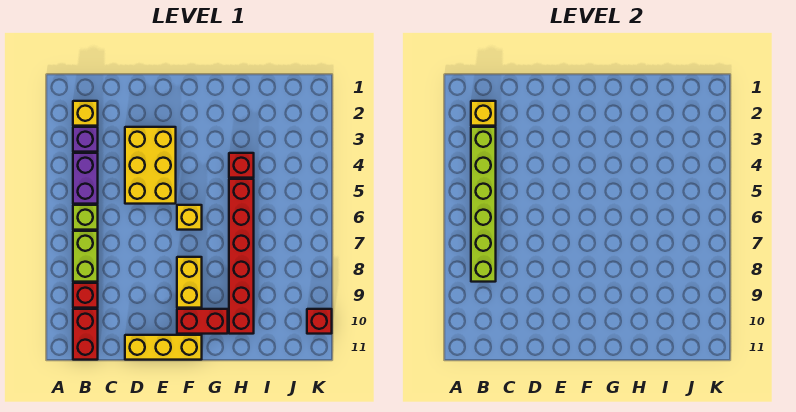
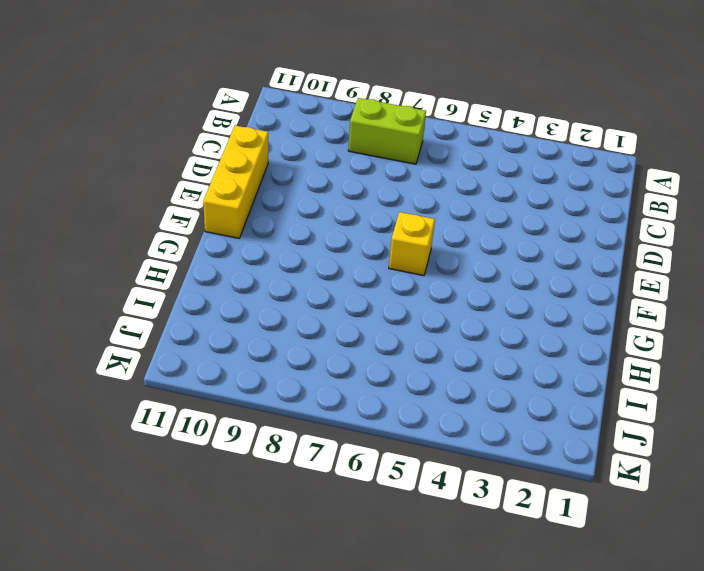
none -> yellow 1x1 brick [73,101,98,126]
none -> purple 1x1 brick [73,127,98,152]
none -> purple 1x2 brick [73,153,98,204]

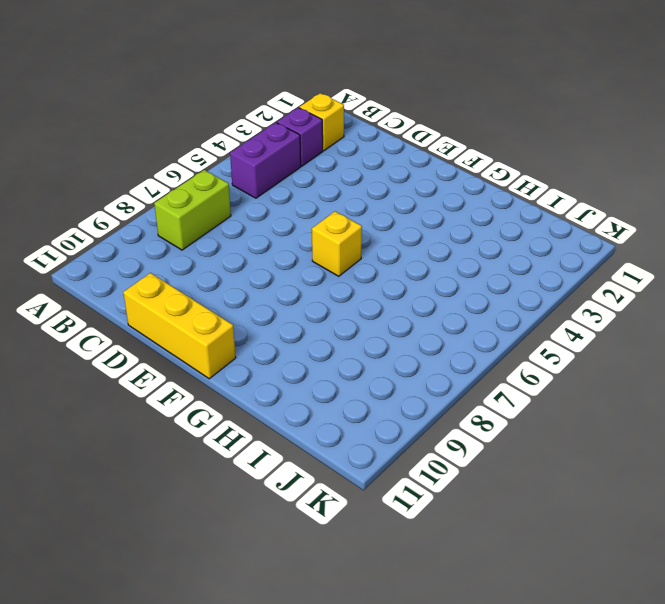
none -> lime 1x1 brick [73,205,98,230]
none -> red 1x1 brick [73,283,98,308]
none -> red 1x2 brick [73,309,98,360]

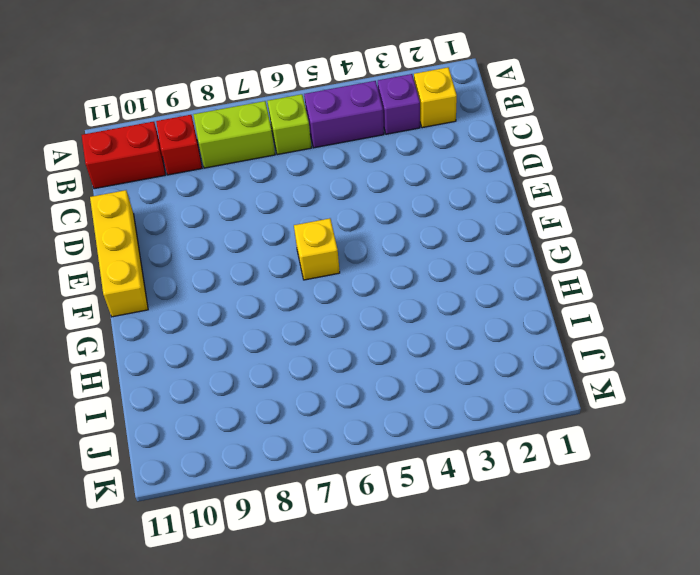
none -> yellow 2x3 brick [125,127,176,204]
none -> yellow 1x2 brick [177,257,202,308]
none -> red 1x2 brick [177,309,228,334]

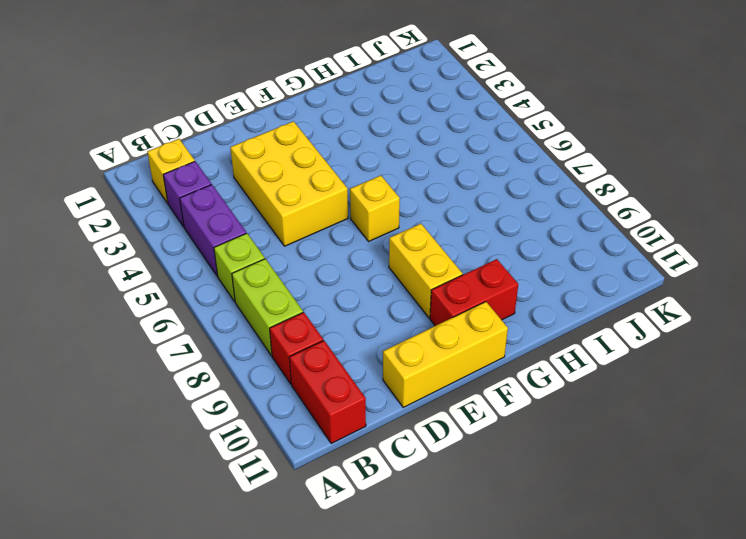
none -> red 1x1 brick [229,153,254,178]
none -> red 1x6 brick [229,179,254,334]
none -> red 1x1 brick [307,309,332,334]

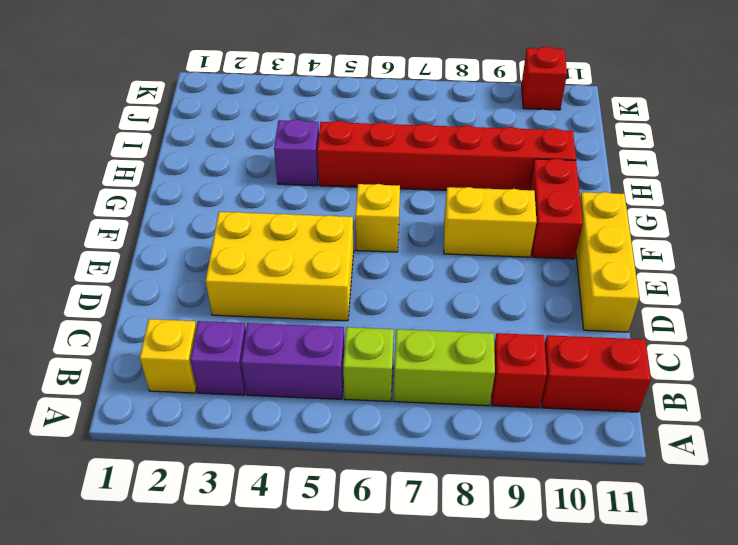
purple 1x1 brick [274,119,319,186] -> red 1x1 brick [229,153,254,178]
none -> yellow 1x1 brick [471,101,496,126]
none -> lime 1x6 brick [471,127,496,282]

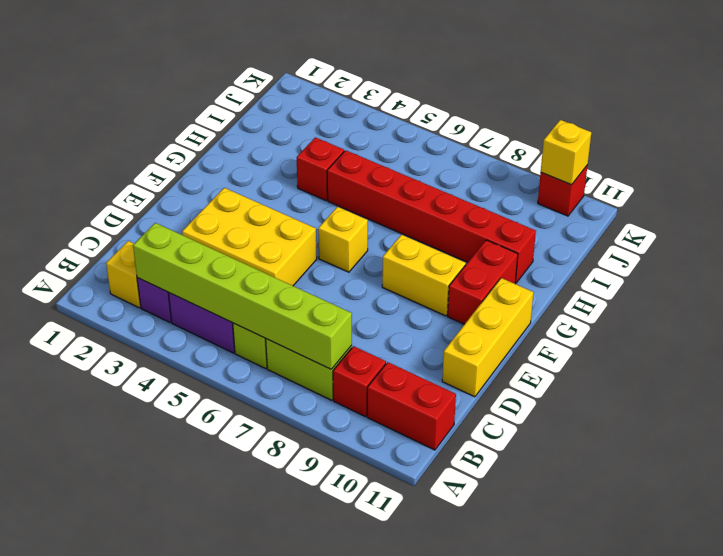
yellow 1x1 brick [541,120,591,185] -> yellow 1x1 brick moved to [471,101,496,126]

